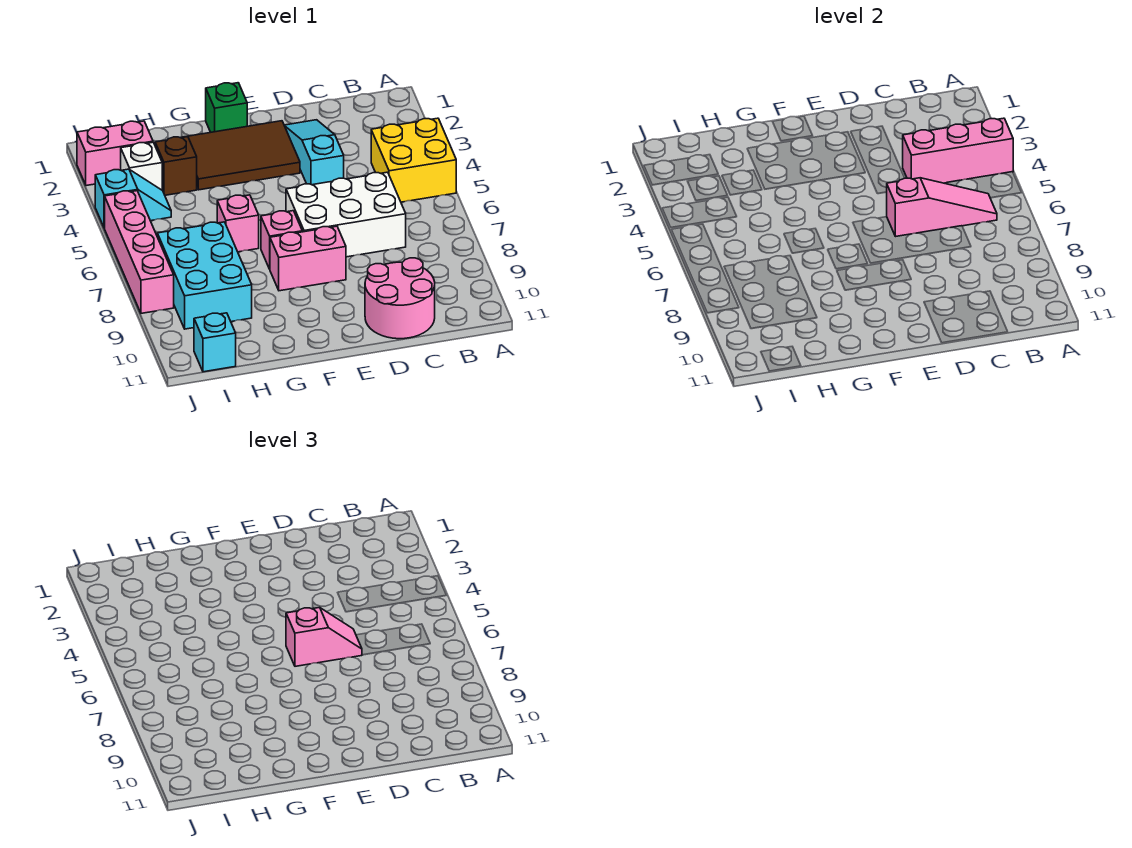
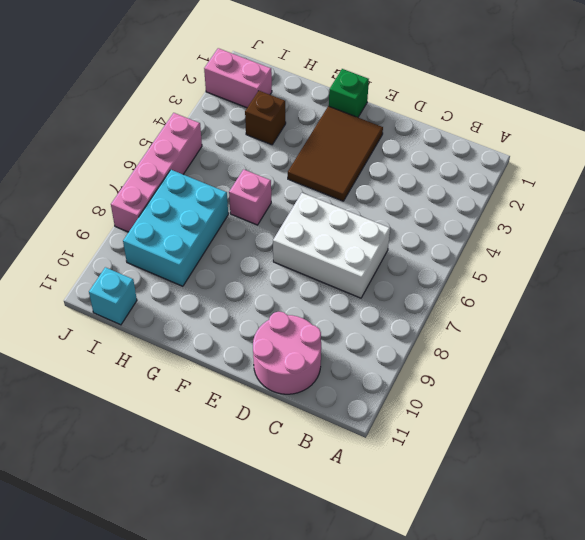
brown 2x3 tile [288,106,383,201] -> brown 2x3 tile turned to [181,121,300,190]
none -> yellow 2x2 brick [371,118,456,202]
none -> cyan 1x3 slope [284,120,344,185]
none -> pink 1x2 brick [270,226,346,291]

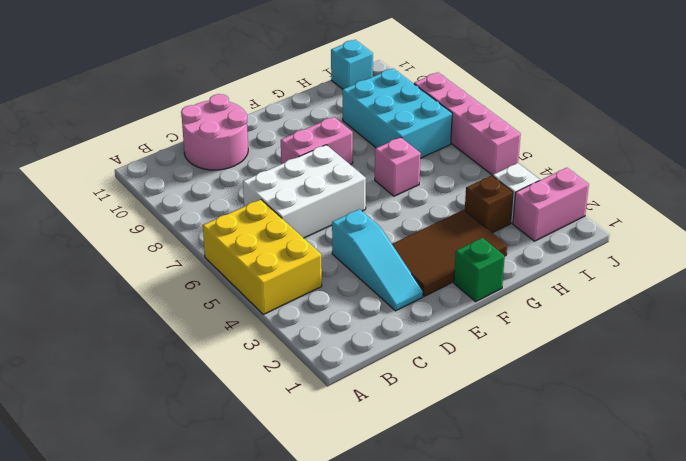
yellow 2x3 brick [203,199,322,314] -> yellow 2x2 brick [371,118,456,202]
none -> pink 1x1 brick [261,211,302,269]
none -> cyan 1x2 slope [95,169,171,228]
none -> pink 1x3 brick [903,118,1013,183]

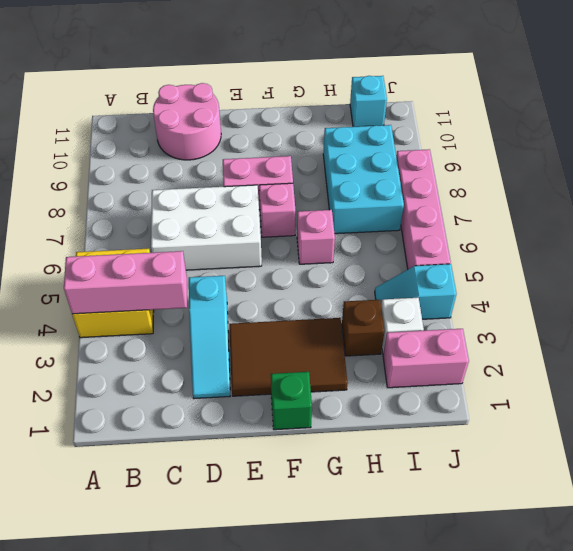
none -> pink 1x3 slope [887,178,997,237]
none -> pink 1x2 slope [286,607,362,666]

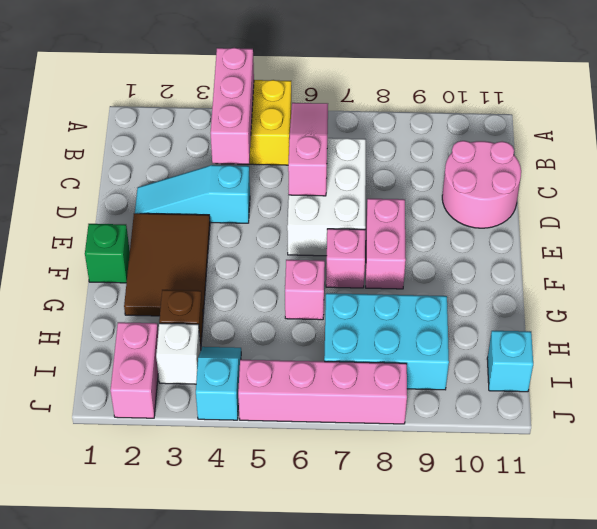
none -> pink 1x2 slope [286,607,362,666]

